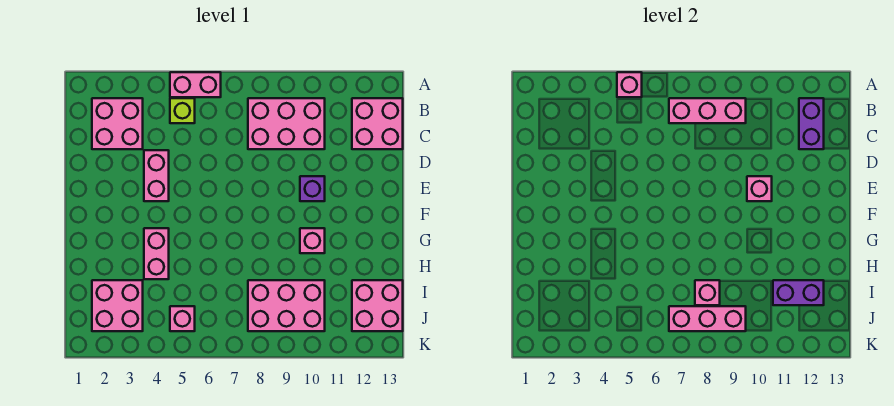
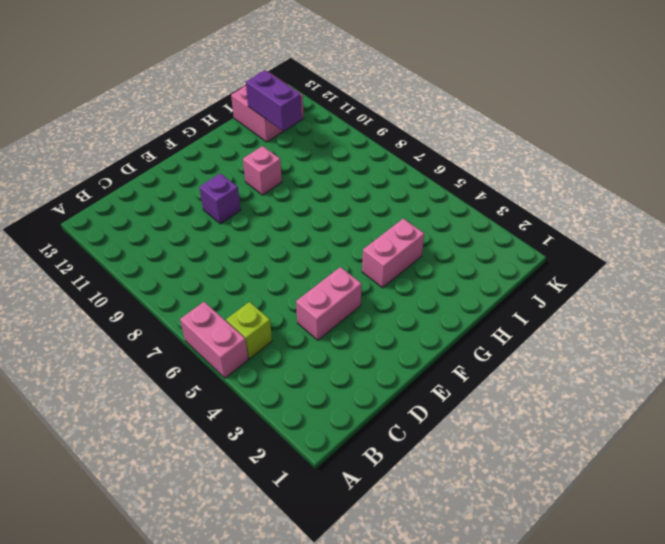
none -> pink 2x2 brick [92,98,143,149]
none -> pink 2x3 brick [248,98,325,149]
none -> pink 2x2 brick [352,98,403,149]

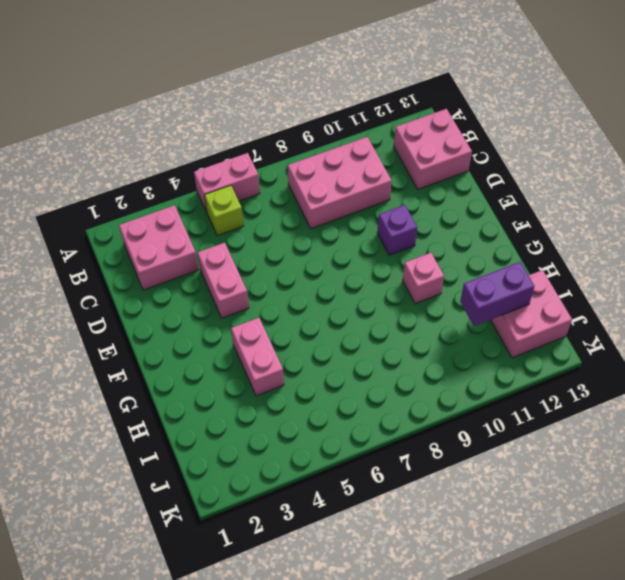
none -> pink 2x2 brick [92,280,143,331]
none -> pink 2x3 brick [248,280,325,331]
none -> pink 1x1 brick [170,306,195,331]

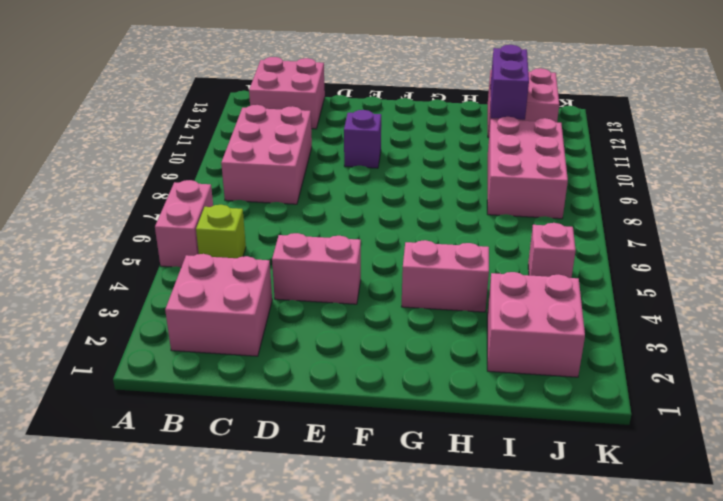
none -> pink 1x1 brick [300,228,325,253]
none -> pink 1x1 brick [617,72,642,97]
none -> pink 1x3 brick [669,98,746,123]

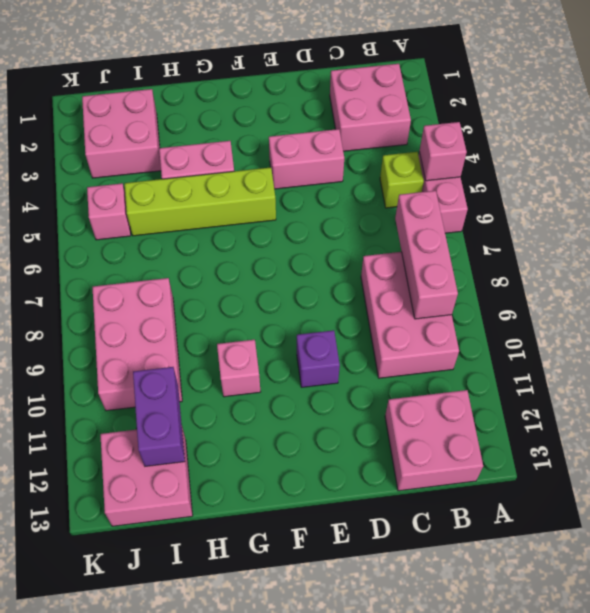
lime 1x4 brick [125,167,276,236] -> none
none -> purple 1x2 brick [799,98,824,149]
none -> pink 1x1 brick [747,176,772,201]
none -> pink 1x1 brick [695,280,720,305]

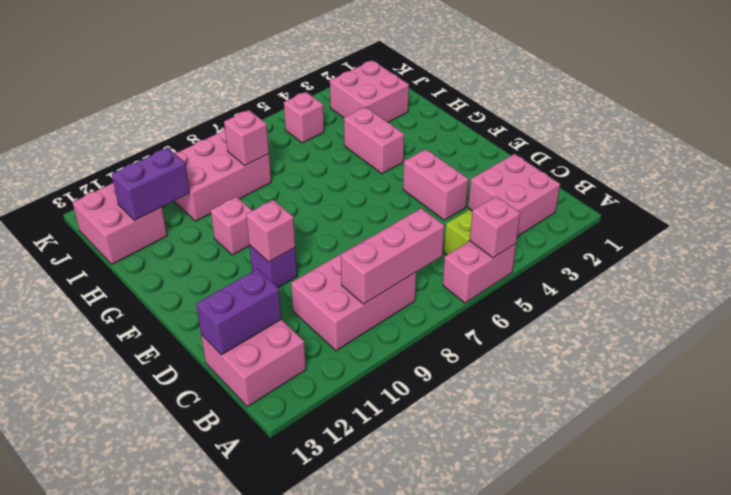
purple 1x2 brick [196,269,281,355] -> purple 1x2 brick turned to [799,98,824,149]
none -> pink 1x3 brick [669,306,746,331]

